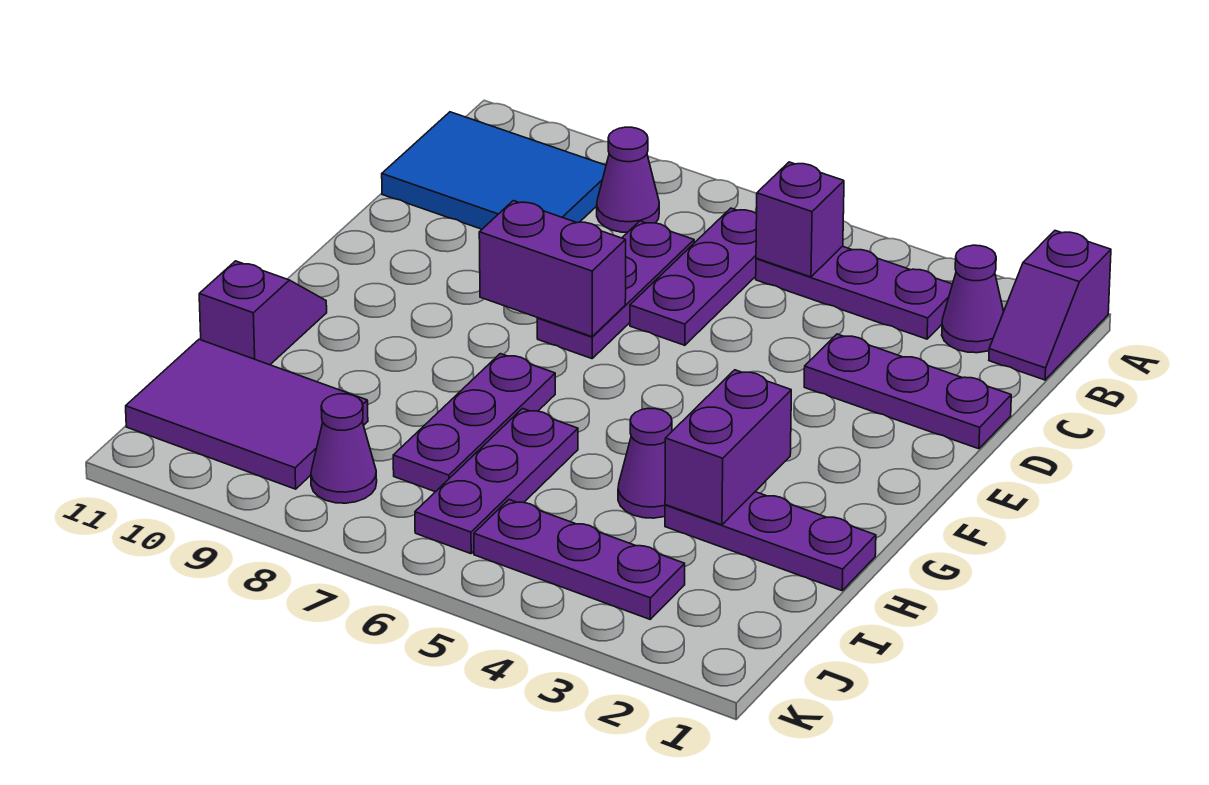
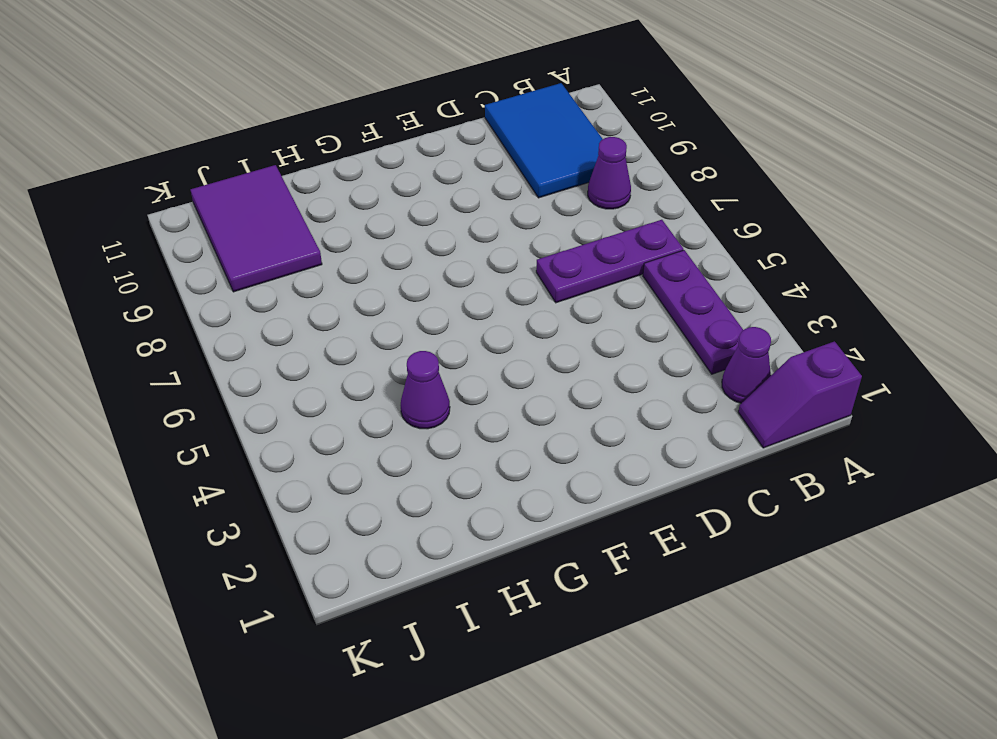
none -> purple 1x3 plate [537,221,694,359]
none -> purple 1x3 plate [804,334,1011,449]
none -> purple 1x3 plate [393,354,555,492]

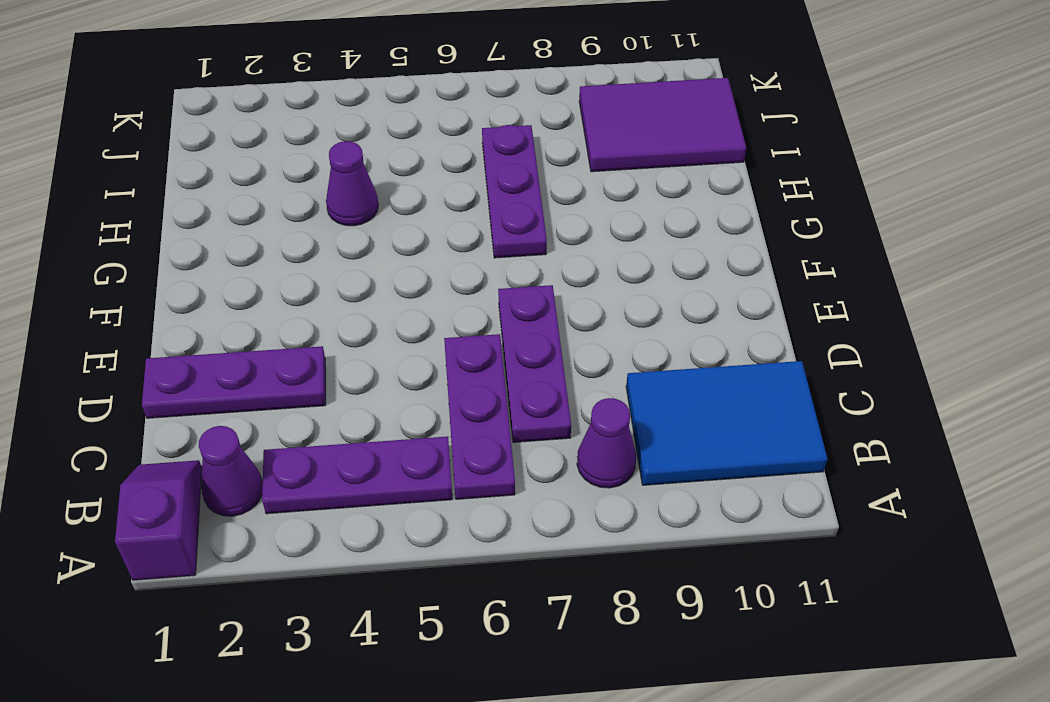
none -> purple 1x2 slope [199,261,327,365]
none -> purple 1x3 plate [665,492,876,591]
none -> purple 1x3 plate [415,408,578,554]

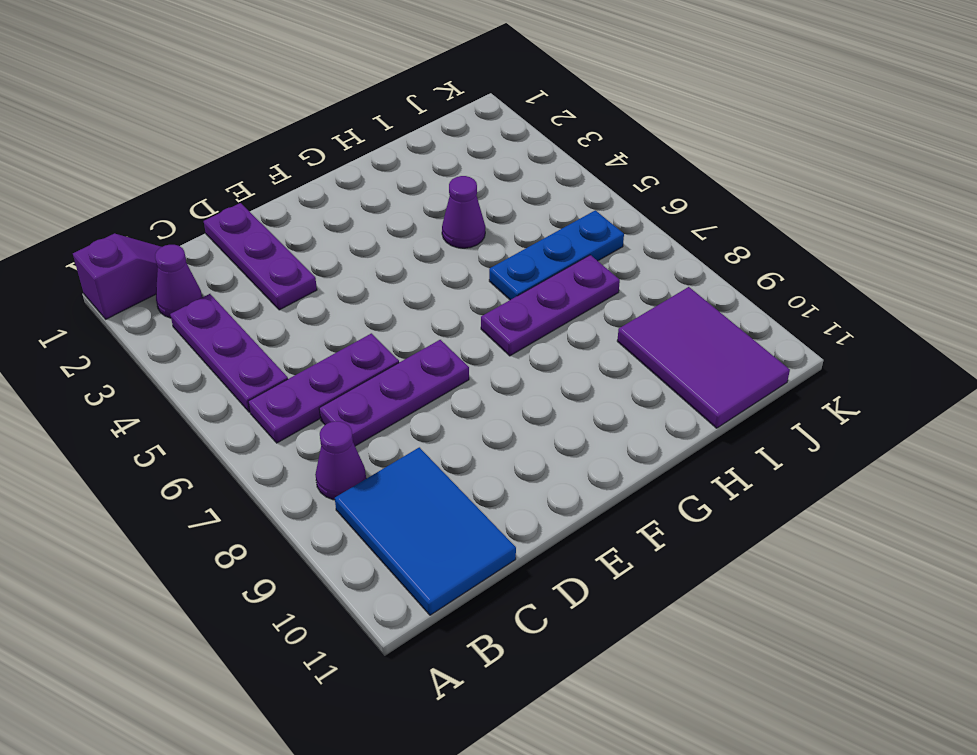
blue 1x3 plate [489,210,624,300] -> purple 1x3 plate [415,408,578,554]
none -> purple 1x2 slope [199,261,327,365]
none -> purple 1x3 plate [665,492,876,591]
none -> purple 1x3 plate [474,500,685,619]

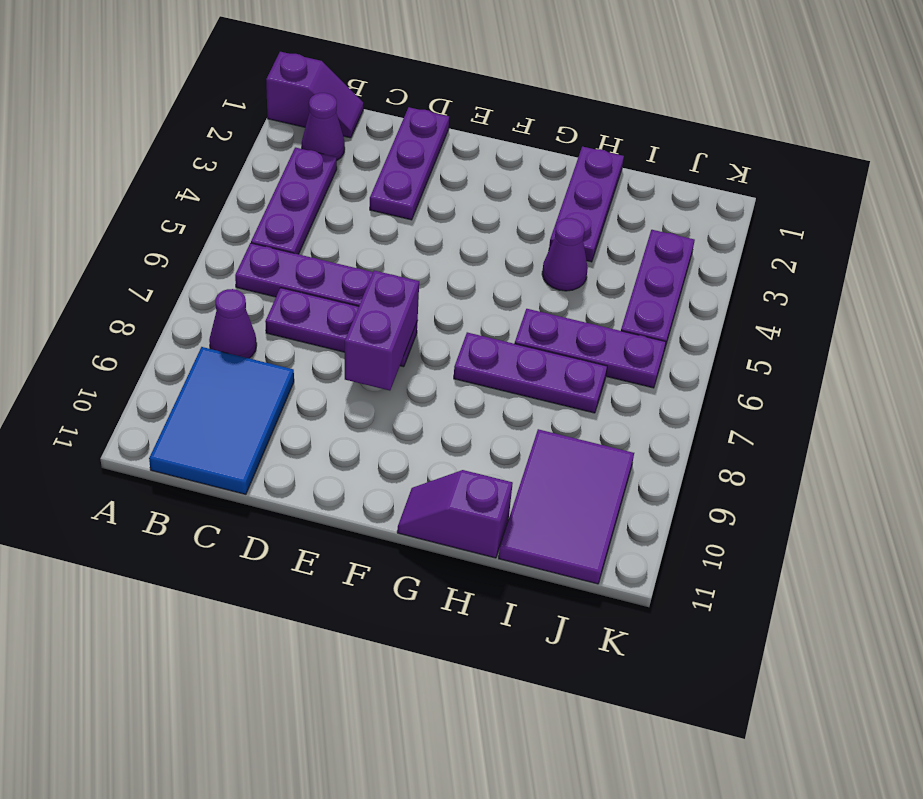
none -> purple 1x1 cone [311,394,377,503]
none -> purple 1x1 brick [756,162,844,277]
none -> purple 1x2 brick [665,370,791,525]

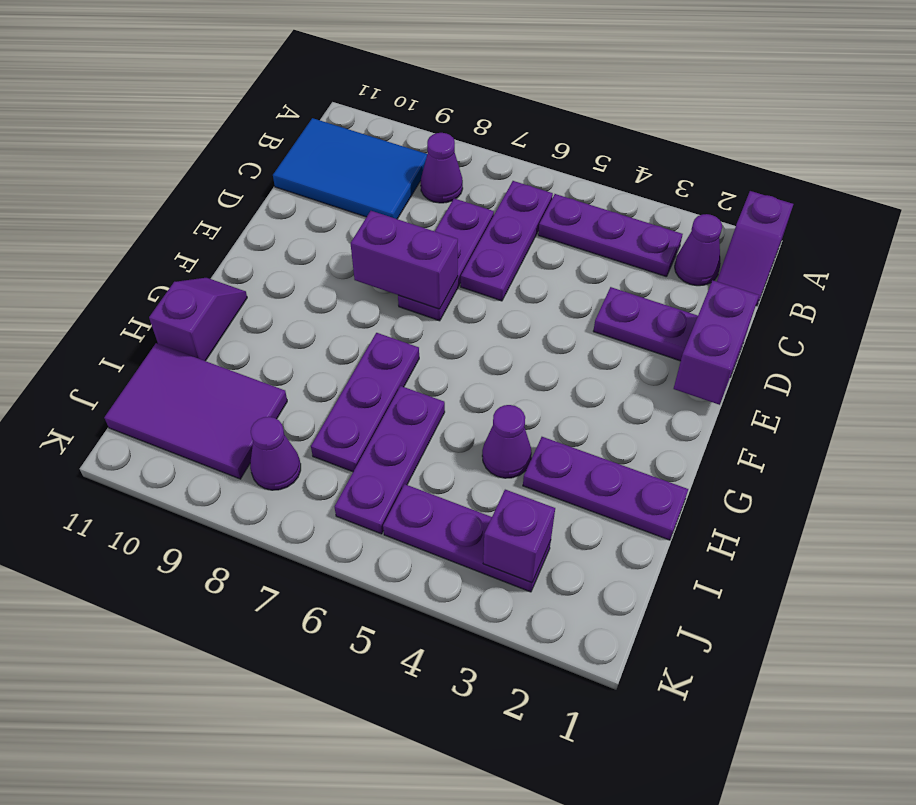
purple 1x2 brick [674,280,759,405] -> purple 1x2 brick moved to [665,370,791,525]
purple 1x1 brick [483,490,555,583] -> purple 1x1 brick moved to [756,162,844,277]

